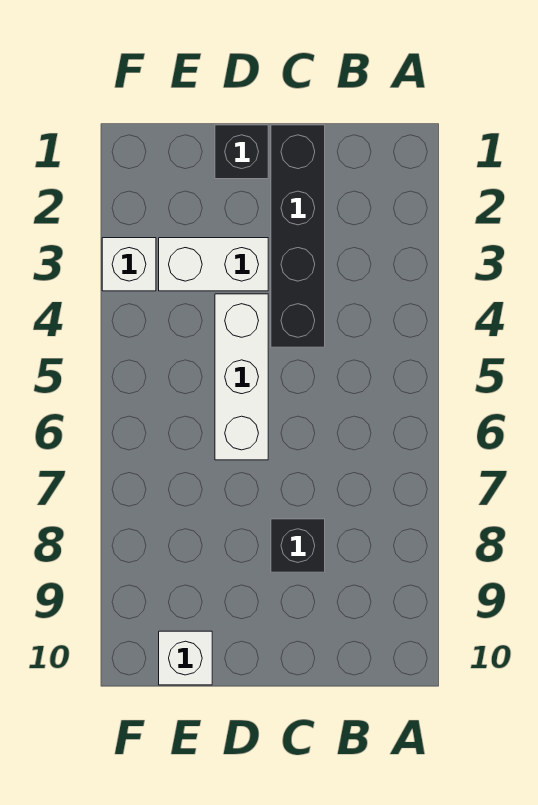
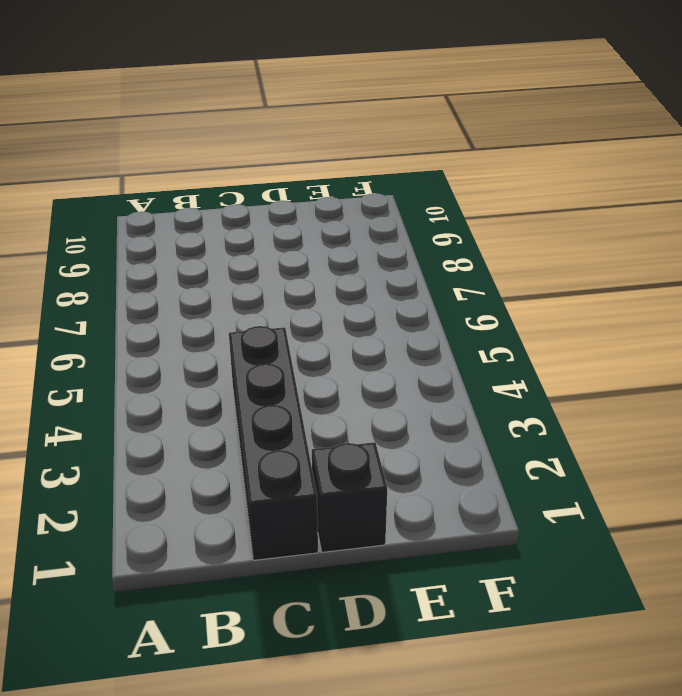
none -> black 1x1 brick [271,519,325,572]
none -> white 1x2 brick [159,238,268,291]

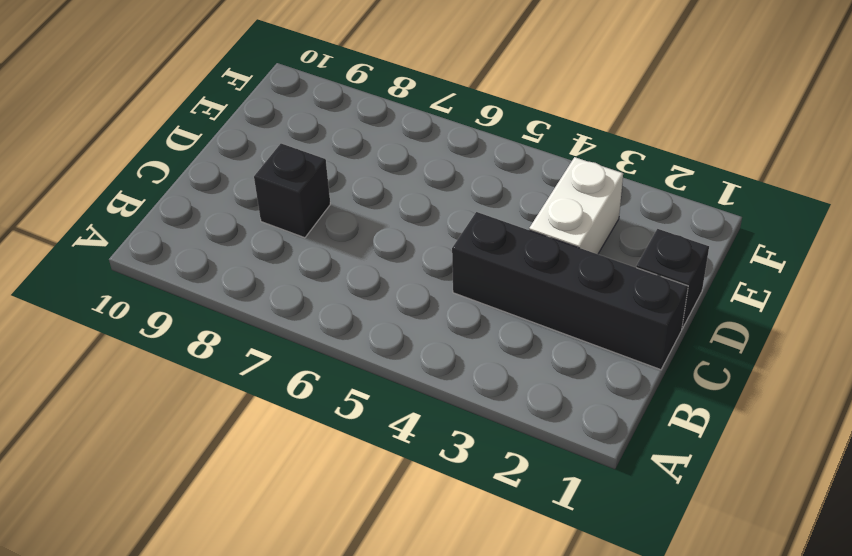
none -> white 1x3 brick [215,294,268,460]
none -> white 1x1 brick [159,631,212,685]

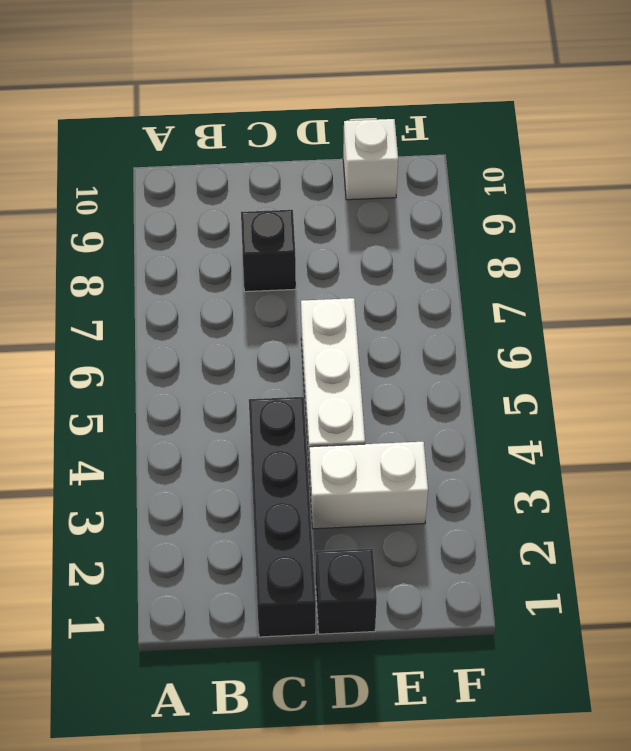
none -> white 1x1 brick [102,238,156,291]

